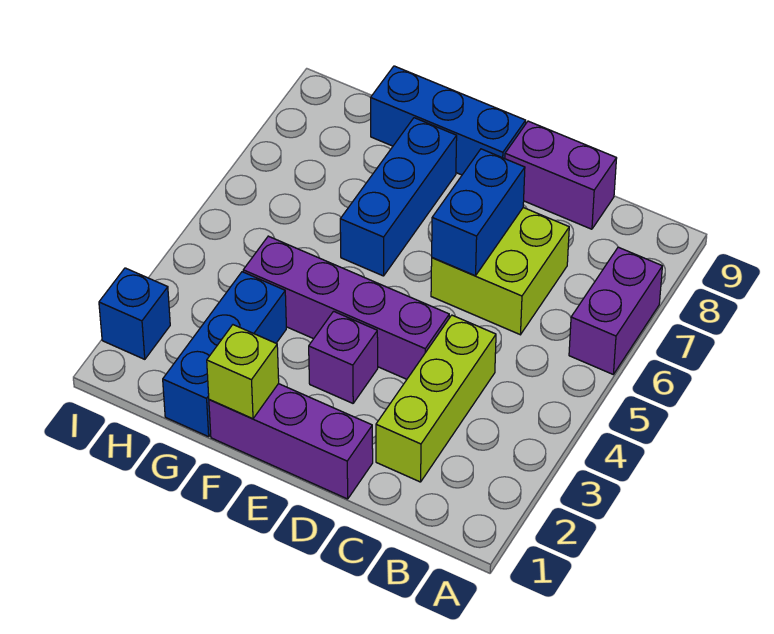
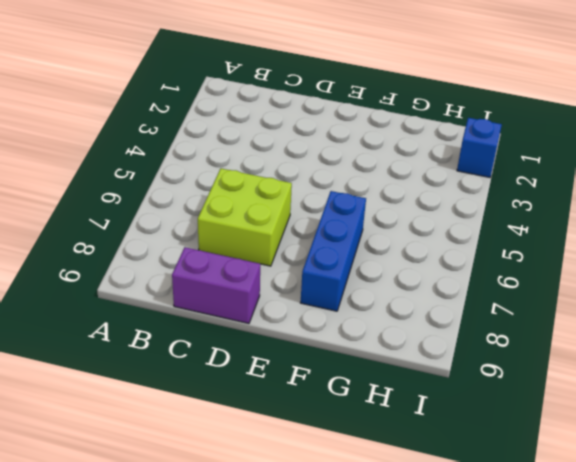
none -> purple 1x2 brick [569,247,662,374]
none -> lime 1x3 brick [376,315,496,482]
none -> purple 1x3 brick [209,384,373,499]

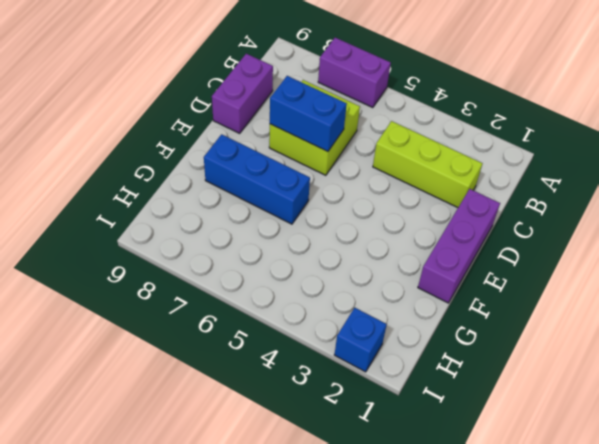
none -> purple 1x4 brick [243,236,449,379]
none -> purple 1x1 brick [309,311,378,403]
none -> blue 1x3 brick [371,66,526,175]

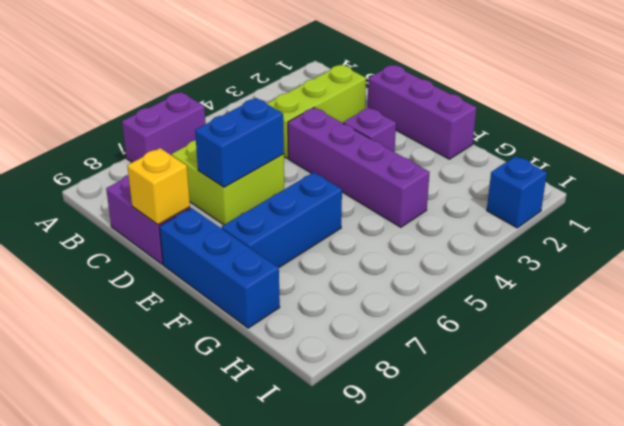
yellow 1x1 brick [127,148,190,225] -> none
none -> blue 1x3 brick [163,272,286,437]
none -> lime 1x1 brick [207,325,279,419]

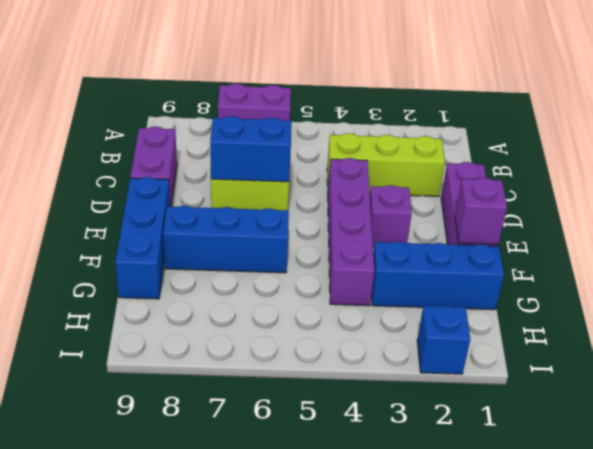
purple 1x1 brick [455,178,507,244] -> lime 1x1 brick [207,325,279,419]

